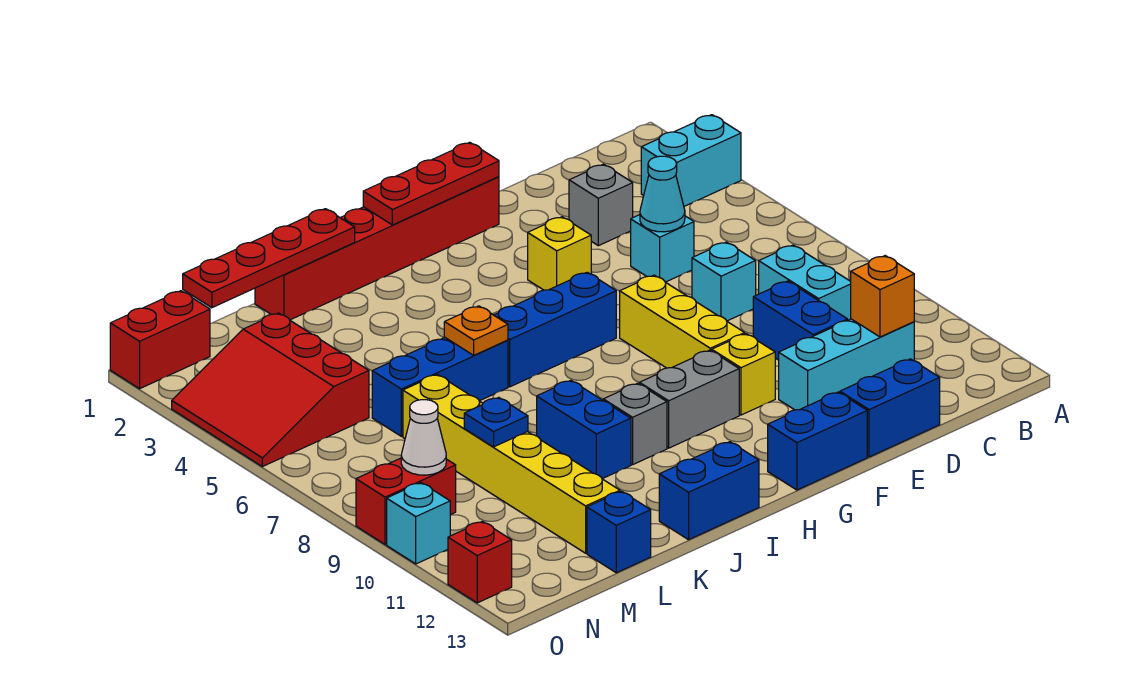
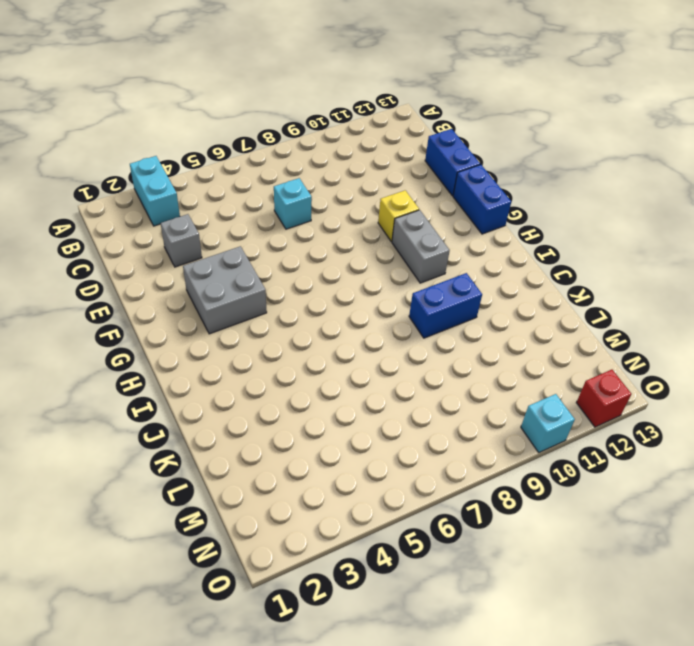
grey 2x2 brick [183,246,267,334] -> yellow 1x1 brick [528,217,591,290]
none -> cyan 1x2 brick [759,245,851,320]
none -> cyan 1x3 brick [779,319,914,410]
none -> cyan 1x1 brick [631,215,694,282]
none -> blue 1x2 brick [753,281,848,360]

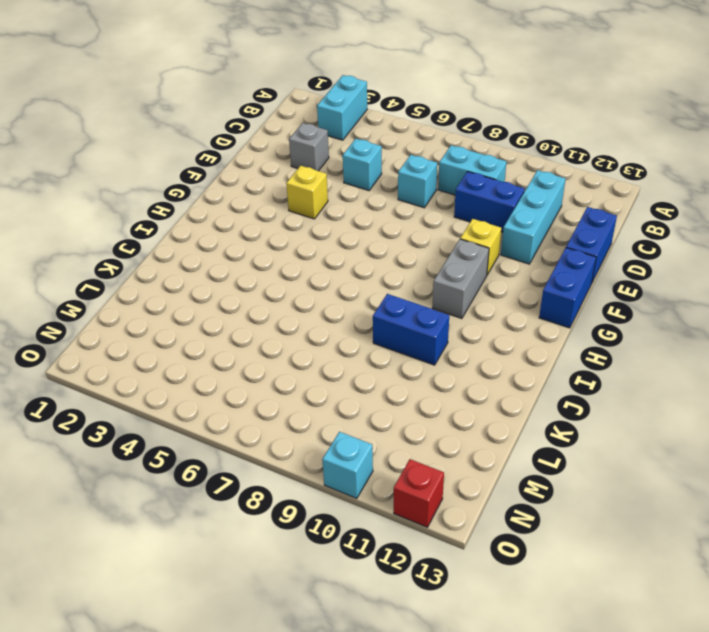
none -> red 1x6 brick [255,177,499,320]
none -> yellow 1x3 brick [620,275,745,368]
none -> blue 1x3 brick [494,272,616,387]
none -> grey 1x1 brick [603,383,667,465]

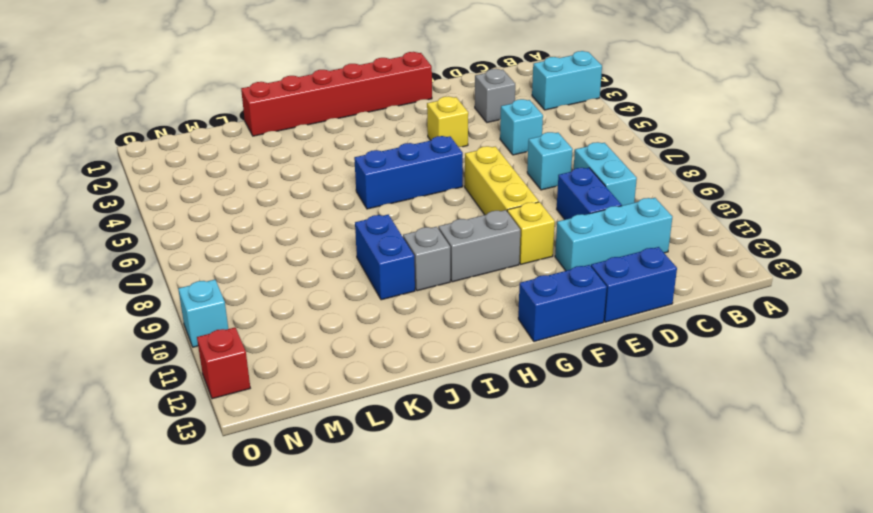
none -> blue 1x2 brick [659,442,759,540]
none -> blue 1x3 brick [372,338,508,436]
none -> yellow 1x6 brick [403,374,620,553]
none -> blue 1x1 brick [587,491,651,573]

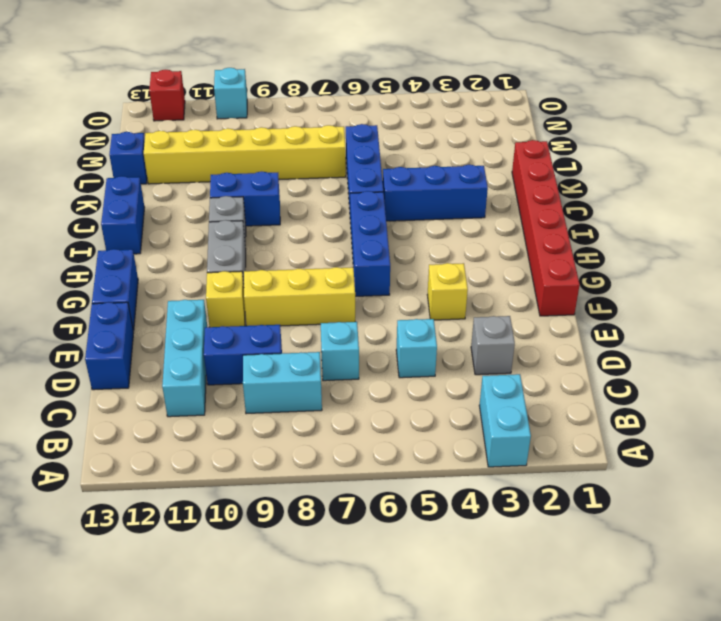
blue 1x3 brick [383,165,488,221] -> none
none -> red 3x3 slope [172,313,369,467]
none -> red 1x2 brick [110,291,210,389]
none -> red 1x2 brick [356,458,456,544]
none -> orange 1x1 brick [851,256,914,337]

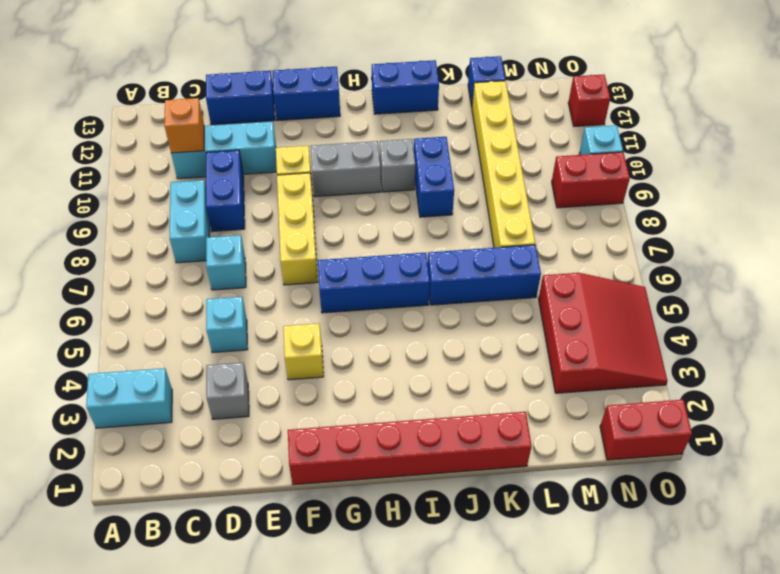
none -> cyan 1x1 cone [640,156,685,232]
none -> red 1x3 plate [363,142,499,225]
none -> red 1x4 plate [183,209,355,308]
none -> orange 1x1 plate [444,306,508,355]

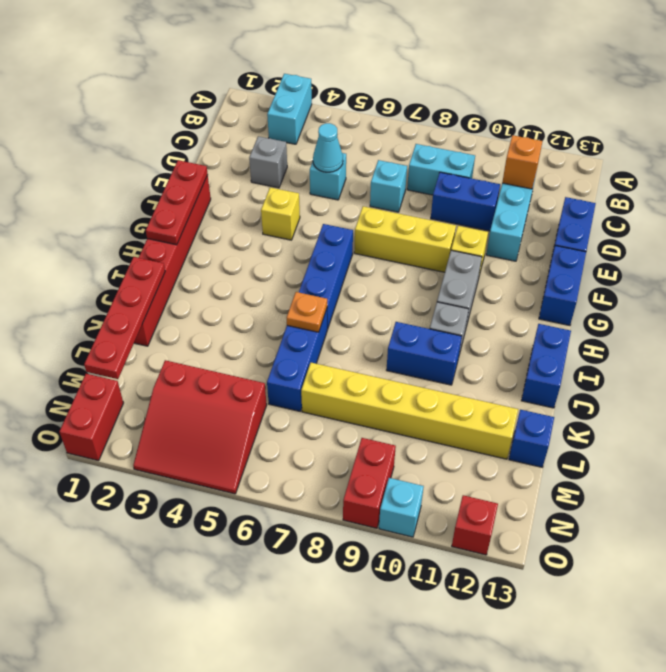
none -> blue 1x1 plate [464,397,528,447]
none -> white 1x1 cone [401,400,446,475]

